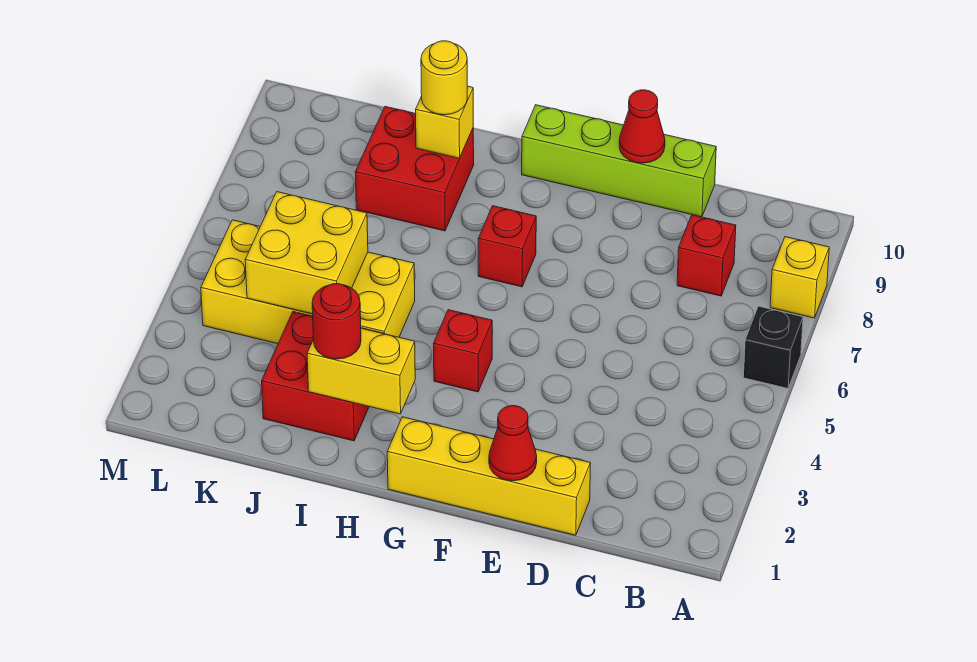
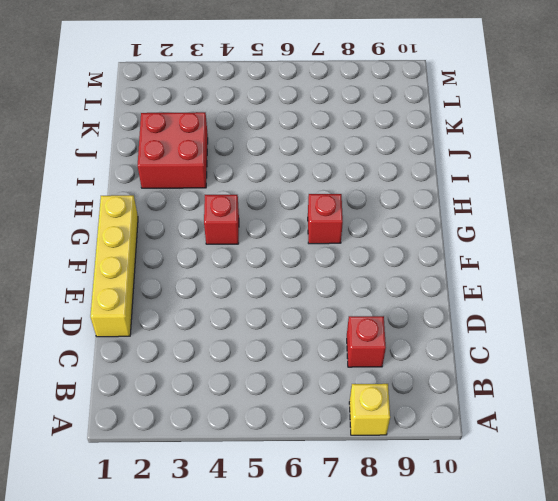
none -> black 1x1 brick [743,306,803,388]
none -> lime 1x4 brick [522,105,716,217]
none -> yellow 2x4 brick [201,220,415,344]

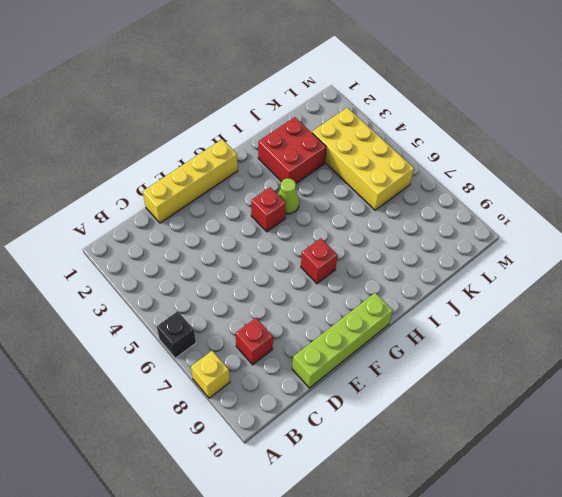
lime 1x1 cone [278,178,299,214] -> none
yellow 2x4 brick [312,107,414,210] -> yellow 2x4 brick turned to [201,220,415,344]
none -> red 2x2 brick [355,107,474,231]
none -> red 1x1 cone [489,406,537,481]
none -> red 1x1 cone [619,90,665,163]

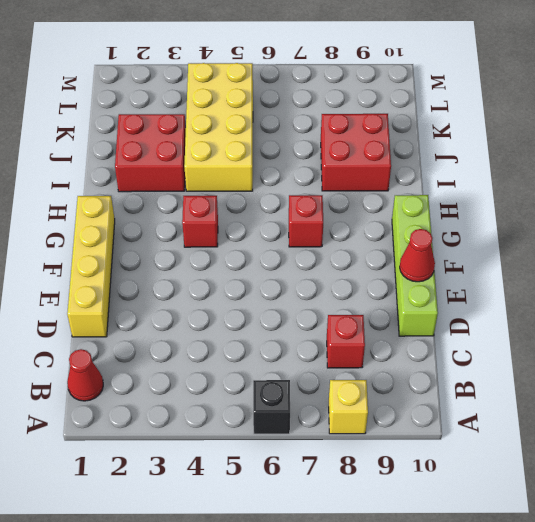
red 1x1 cone [67,349,103,401] -> red 1x1 cone moved to [489,406,537,481]
none -> yellow 1x2 brick [307,328,415,414]
none -> yellow 1x1 brick [416,86,473,158]
none -> yellow 2x2 brick [245,192,368,314]

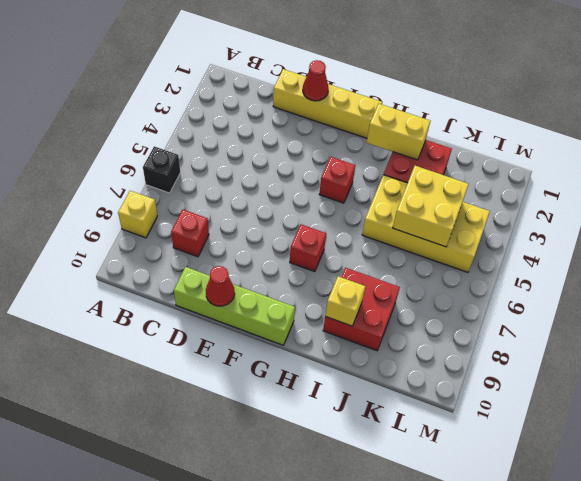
none -> red 1x1 round brick [312,284,361,359]
none -> yellow 1x1 round brick [421,41,467,115]

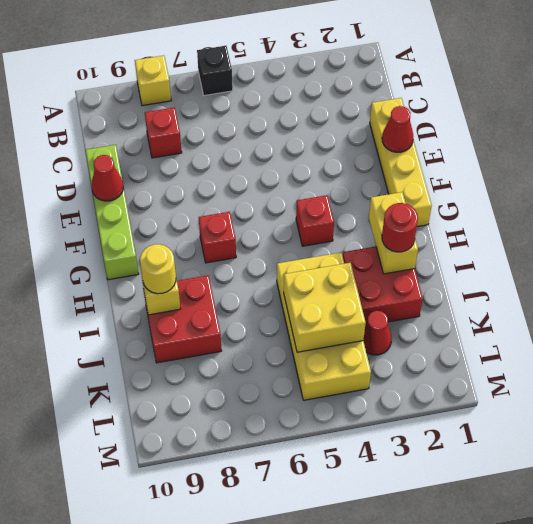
red 1x1 cone [363,311,392,355] -> none

